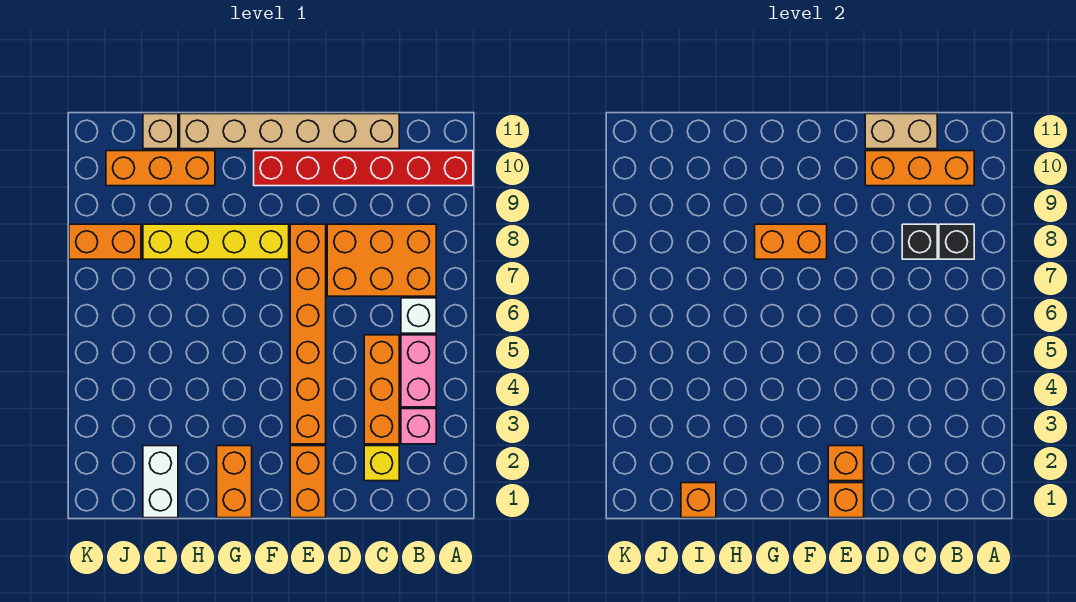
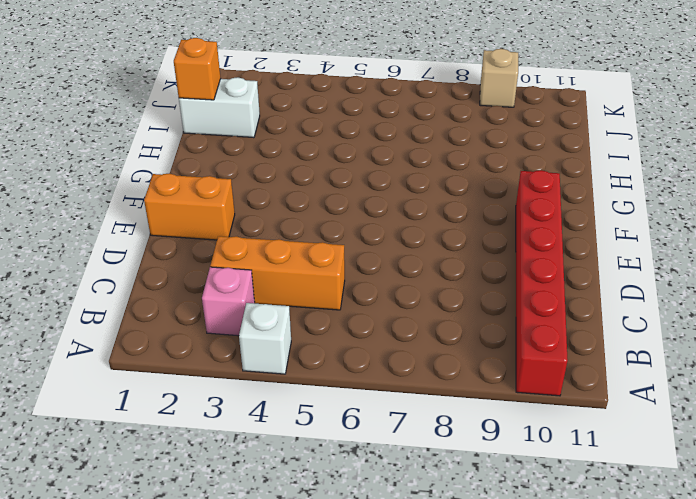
white 1x1 brick [239,303,291,374] -> white 1x1 brick moved to [401,298,436,333]
tan 1x1 brick [480,49,518,107] -> tan 1x1 brick moved to [143,114,178,149]
none -> pink 1x2 brick [401,335,436,407]
none -> orange 2x3 brick [327,224,436,296]
none -> yellow 1x1 brick [364,446,399,481]

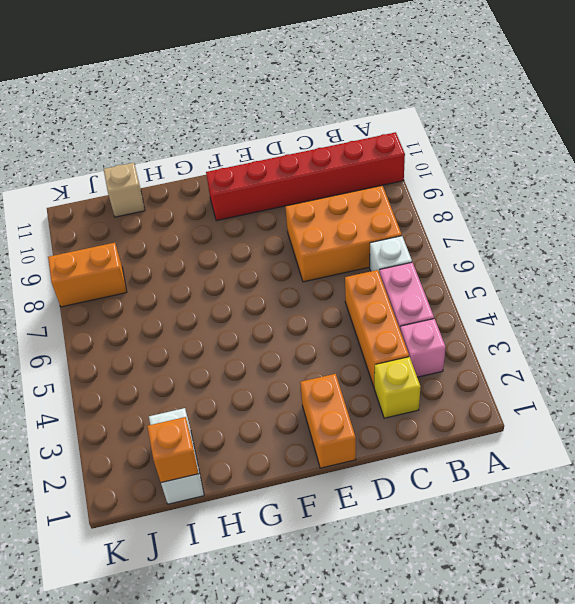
none -> tan 1x6 brick [180,114,399,149]
none -> orange 1x6 brick [290,224,326,444]
none -> yellow 1x4 brick [143,224,289,259]

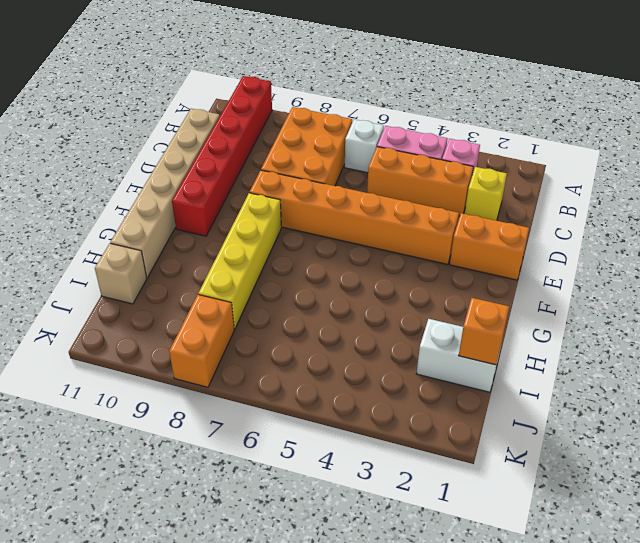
none -> orange 1x2 brick [217,446,252,518]
none -> orange 1x3 brick [106,151,215,186]
none -> black 1x1 brick [939,224,974,259]

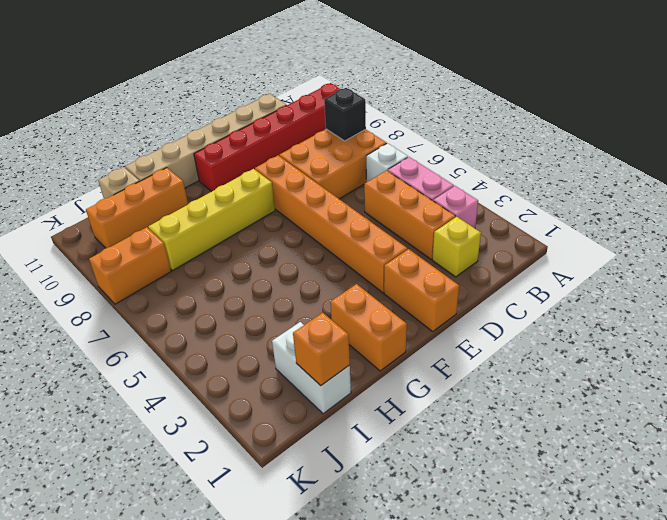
none -> orange 1x3 brick [865,151,974,186]
none -> black 1x1 brick [902,224,937,259]
none -> tan 1x2 brick [865,114,937,149]

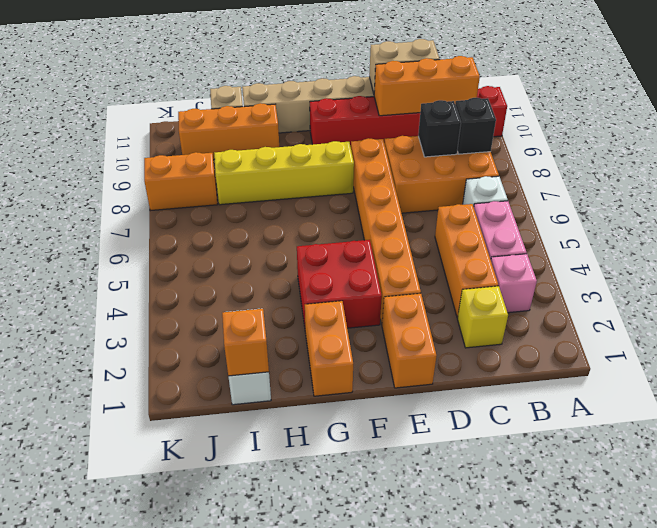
red 2x2 brick [297,240,382,328] -> none
none -> orange 1x1 brick [828,483,864,518]
none -> orange 1x1 brick [828,446,864,481]
none -> orange 1x2 brick [755,224,827,259]

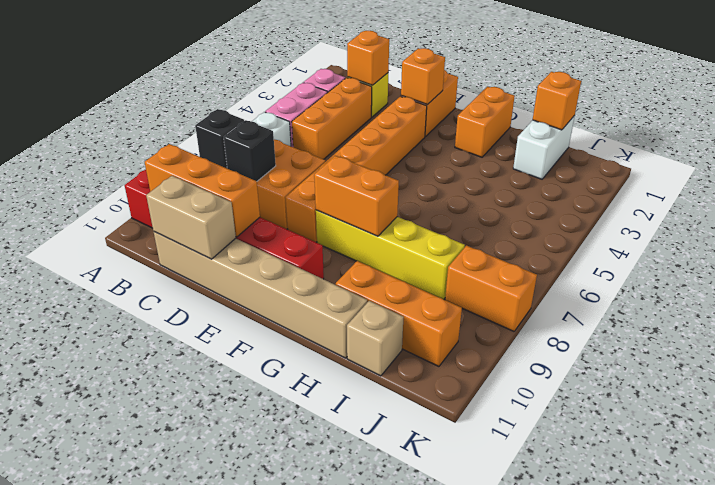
orange 1x1 brick [347,31,389,85] -> orange 1x1 brick moved to [828,483,864,518]

